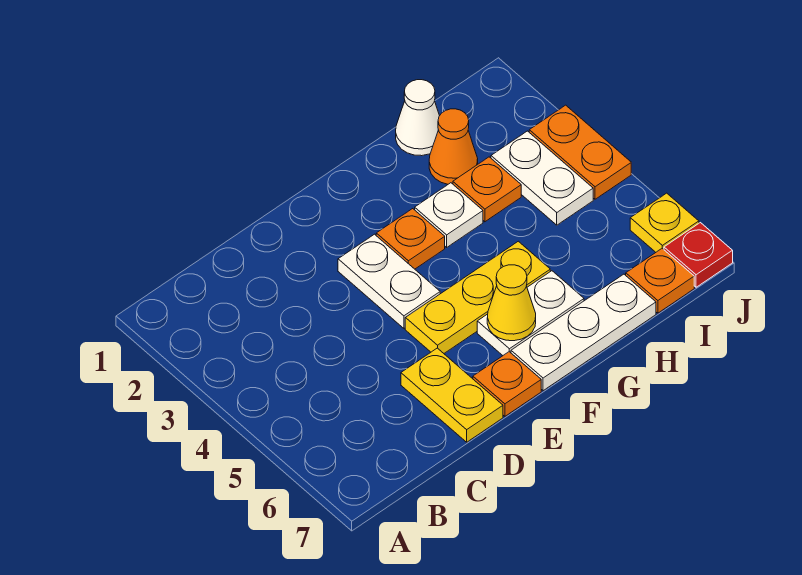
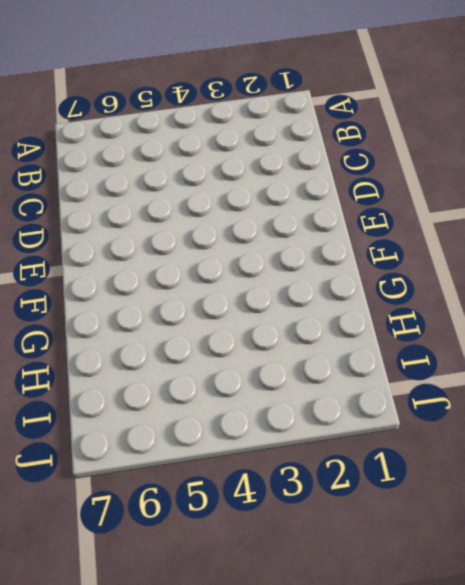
none -> yellow 1x2 plate [401,348,503,442]
none -> white 1x2 plate [338,234,440,328]
none -> yellow 1x3 plate [405,241,550,353]

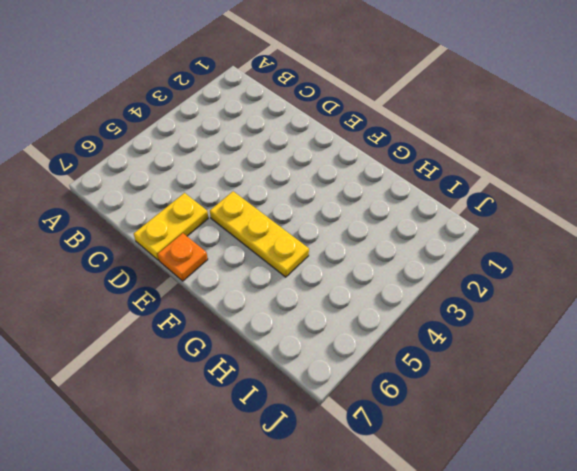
none -> white 1x2 plate [338,234,440,328]
none -> orange 1x1 plate [376,209,445,269]
none -> white 1x2 plate [477,271,584,355]

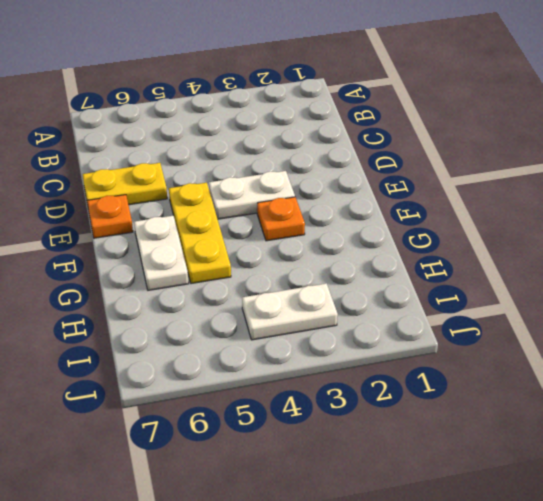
none -> white 1x3 plate [511,274,656,391]
none -> white 1x1 plate [415,183,483,247]
none -> white 1x1 cone [396,80,439,156]

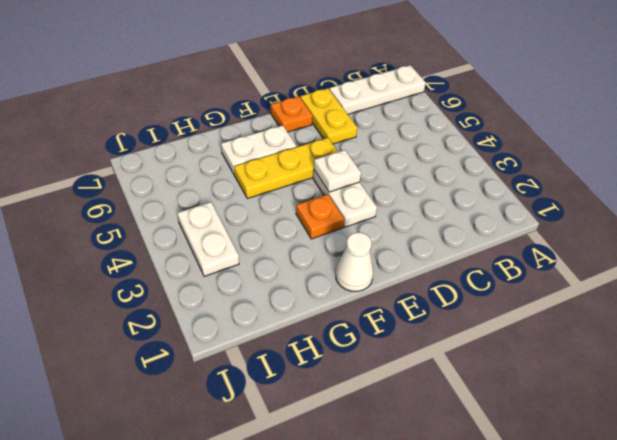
white 1x3 plate [329,65,426,114] -> white 1x3 plate moved to [511,274,656,391]
white 1x1 plate [314,150,361,192] -> white 1x1 plate moved to [415,183,483,247]
white 1x1 cone [336,232,373,291] -> white 1x1 cone moved to [396,80,439,156]
none -> orange 1x1 cone [429,109,478,184]
none -> orange 1x1 plate [453,157,521,222]
none -> orange 1x1 plate [626,248,694,313]

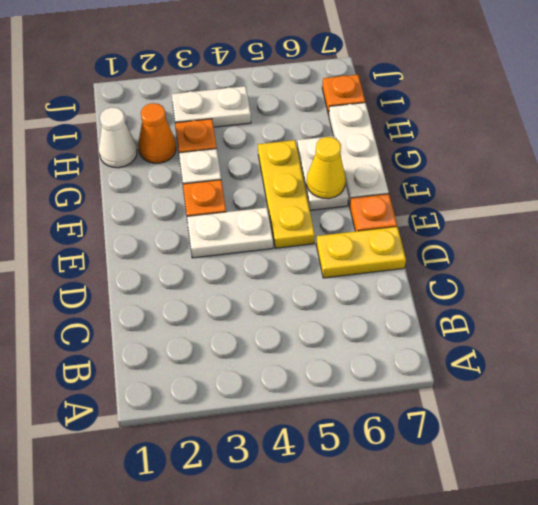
none -> orange 1x2 plate [529,105,631,199]
none -> yellow 1x1 plate [630,193,699,252]
none -> red 1x1 plate [664,223,733,287]

